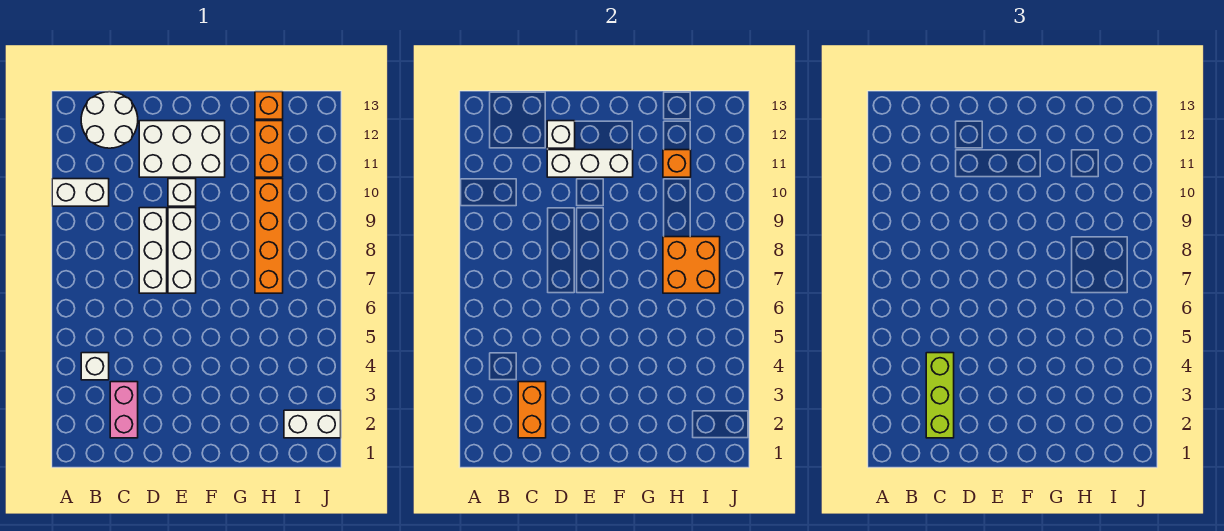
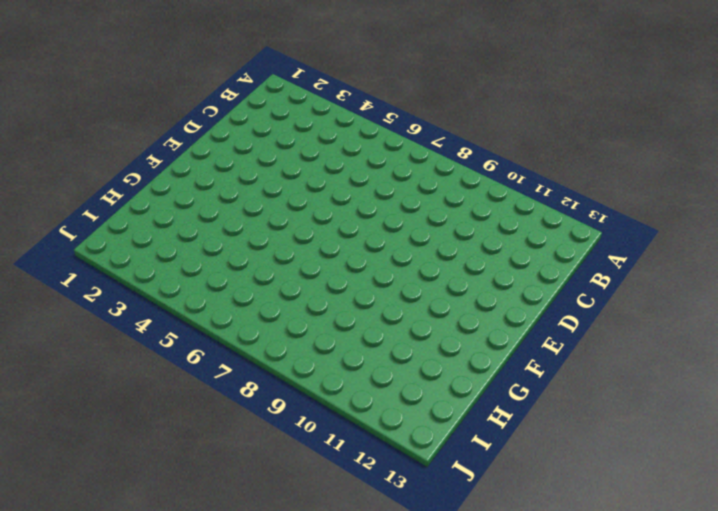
none -> white 1x2 brick [52,179,109,206]
none -> white 1x1 brick [81,353,109,380]
none -> white 2x2 round brick [81,92,138,148]

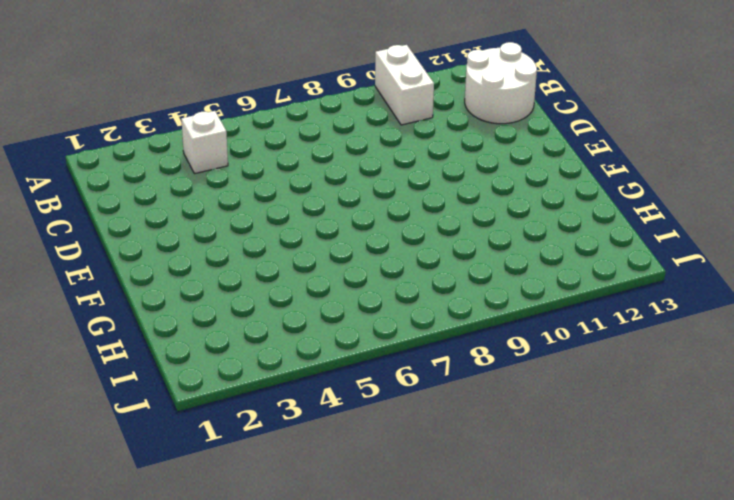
none -> pink 1x2 brick [110,382,138,438]
none -> white 1x3 brick [139,208,167,293]
none -> white 2x3 brick [139,121,225,177]

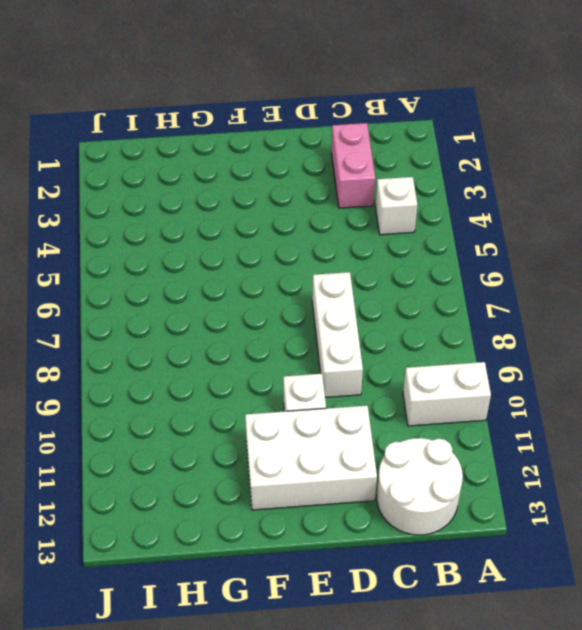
none -> white 1x3 brick [168,208,196,293]
none -> orange 1x4 brick [255,179,283,293]
none -> orange 1x2 brick [255,121,283,177]

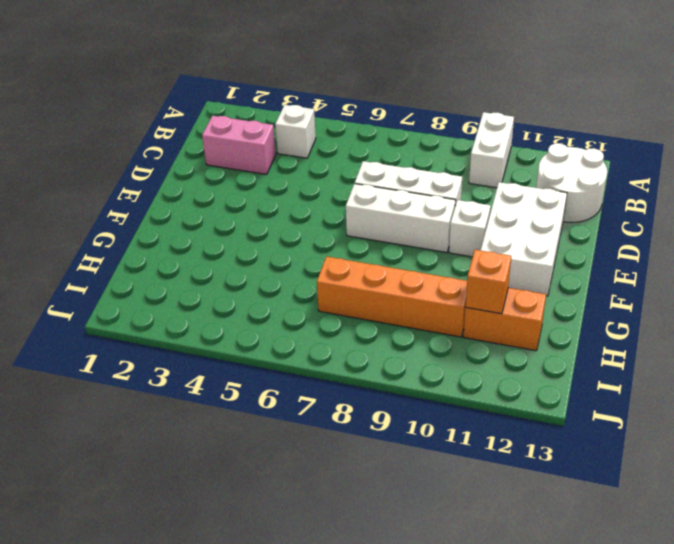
none -> orange 1x1 brick [255,92,283,119]
none -> white 1x2 brick [284,410,341,438]
none -> orange 1x2 brick [518,382,546,438]

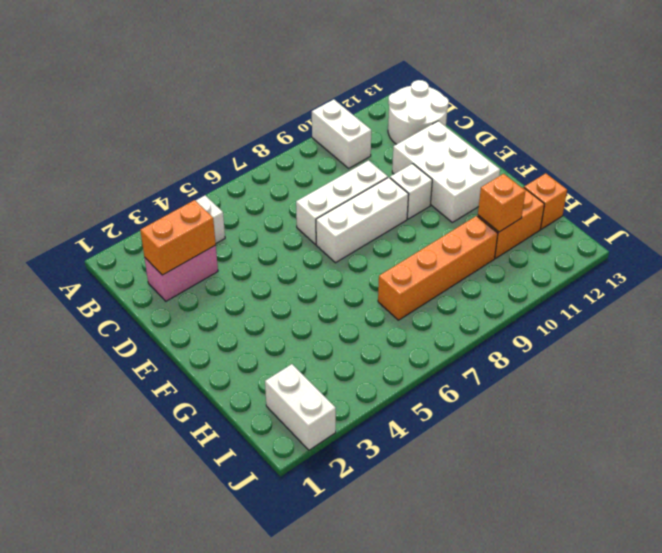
none -> white 1x3 brick [547,150,633,177]
none -> white 1x1 brick [547,121,575,148]
none -> orange 2x2 brick [663,237,720,293]

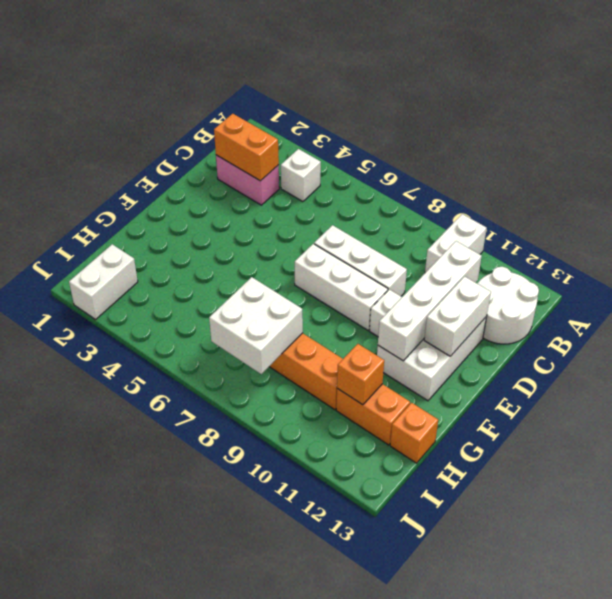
white 1x4 brick [378,241,482,361] -> white 1x3 brick [547,150,633,177]
white 1x2 brick [424,276,491,356] -> white 1x1 brick [547,121,575,148]
white 2x2 brick [209,277,303,374] -> orange 2x2 brick [663,237,720,293]
none -> lime 1x3 brick [926,353,954,438]

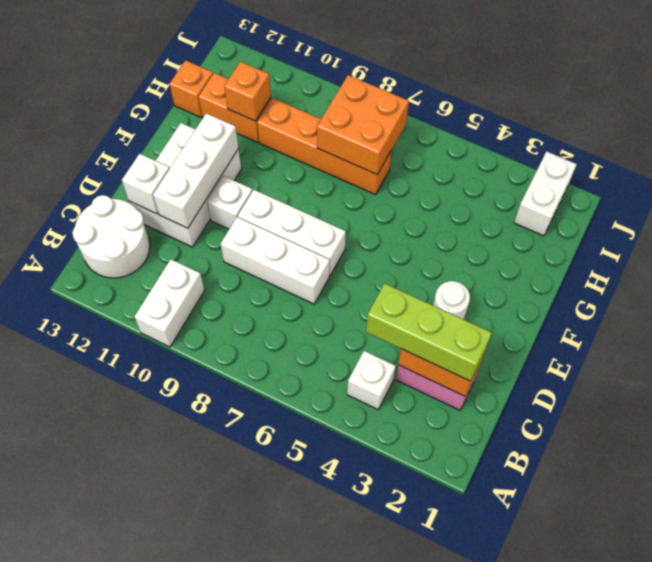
white 1x1 round brick [433,281,470,320] -> none

